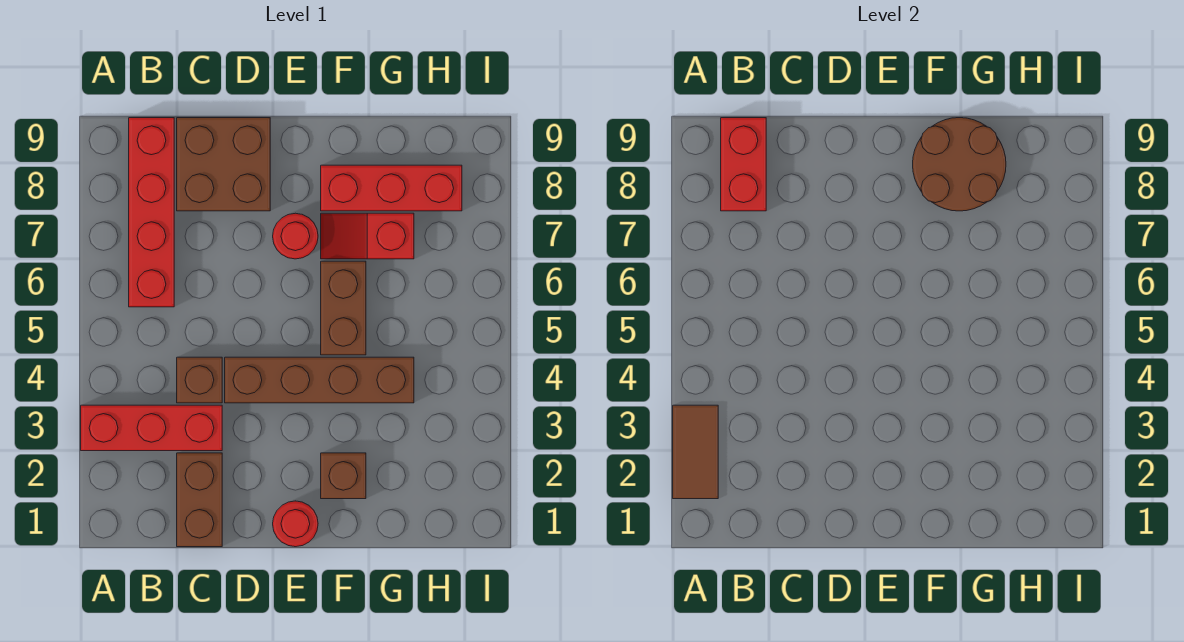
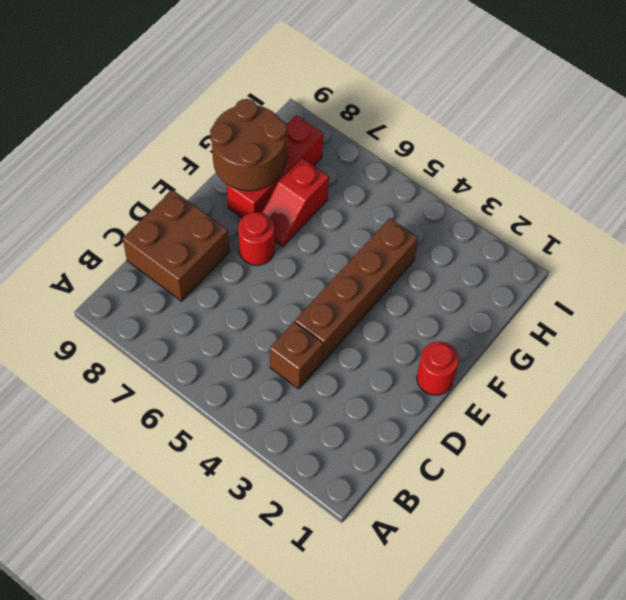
none -> red 1x3 brick [81,405,222,451]
none -> red 1x4 brick [129,118,174,307]
none -> brown 1x2 brick [177,453,222,547]

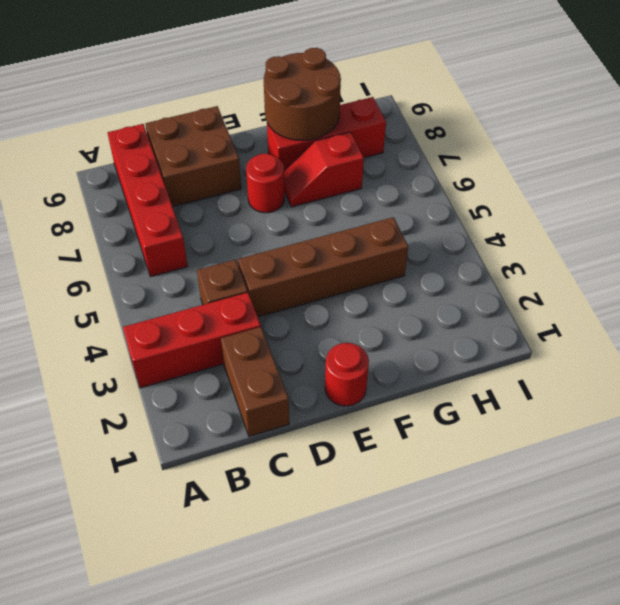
none -> brown 1x1 brick [321,453,366,499]
none -> brown 1x2 brick [321,261,366,355]
none -> brown 1x2 tile [673,405,718,499]

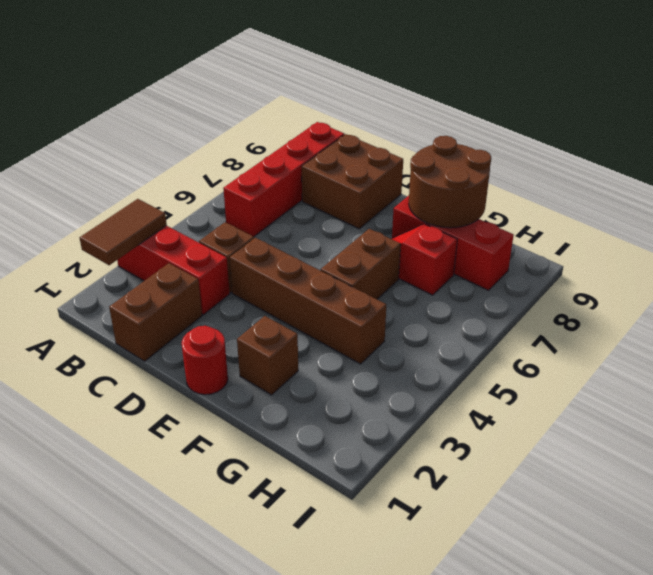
none -> red 1x1 round brick [273,213,318,259]
none -> red 1x2 brick [721,118,766,211]

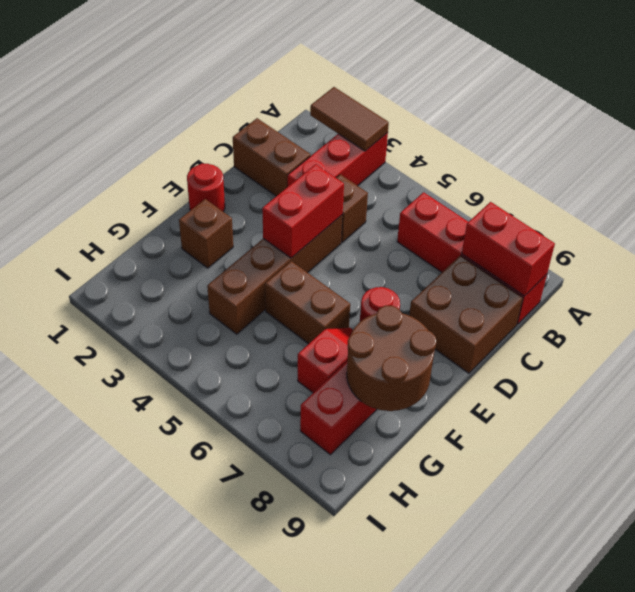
red 1x2 brick [262,164,344,258] -> none

